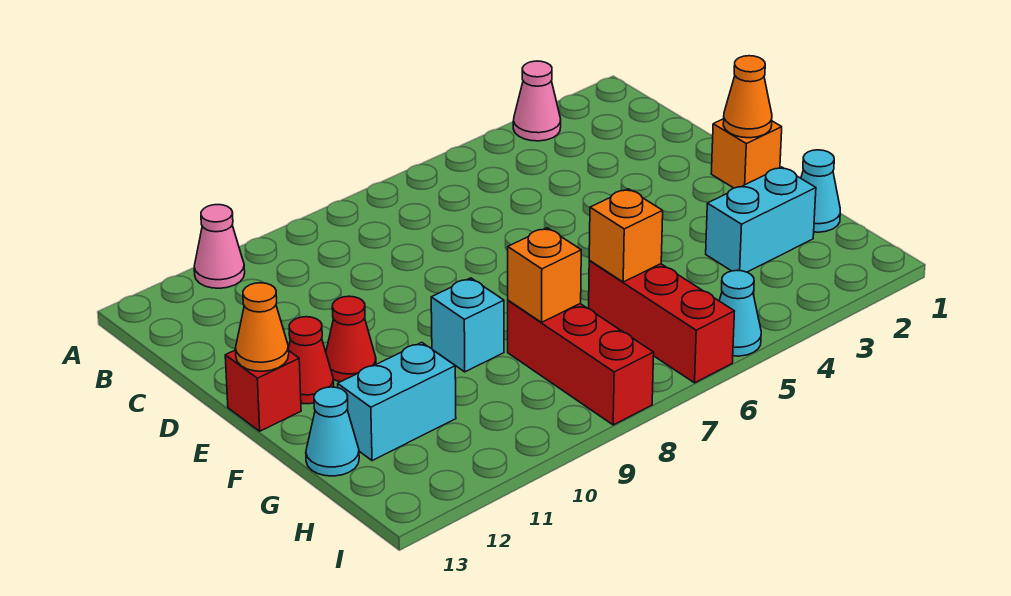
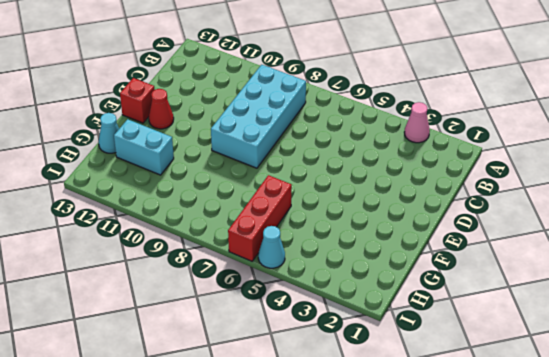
cyan 2x4 brick [211,65,306,168] -> none
none -> pink 1x1 cone [194,205,245,288]
none -> orange 1x1 brick [711,119,782,188]
none -> red 1x1 cone [326,296,376,382]

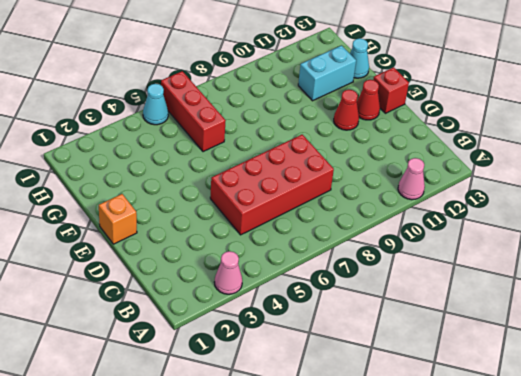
red 2x4 brick [210,135,334,235] -> none
none -> cyan 1x1 brick [431,278,504,372]
none -> cyan 1x1 cone [801,150,840,232]
none -> cyan 1x2 brick [706,167,816,272]

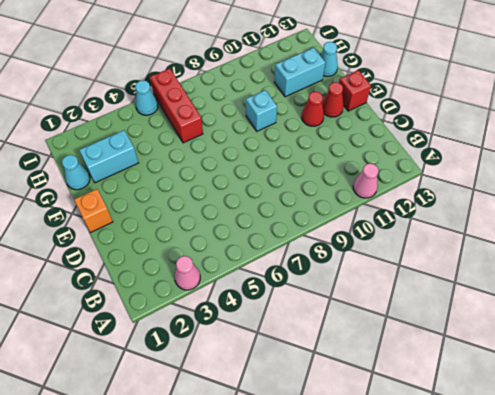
none -> red 1x3 brick [508,300,654,425]
none -> orange 1x1 cone [723,56,772,138]
none -> orange 1x1 cone [235,283,289,371]

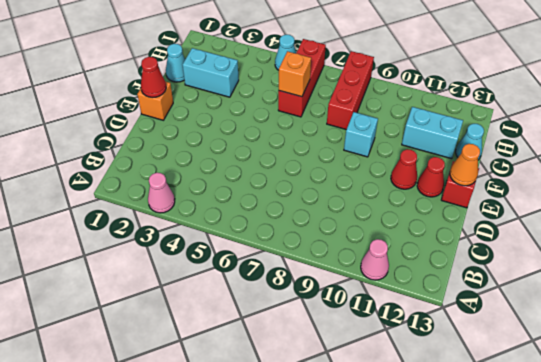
red 1x1 cone [141,57,166,98] -> orange 1x1 cone [723,56,772,138]
none -> orange 1x1 brick [508,228,581,322]

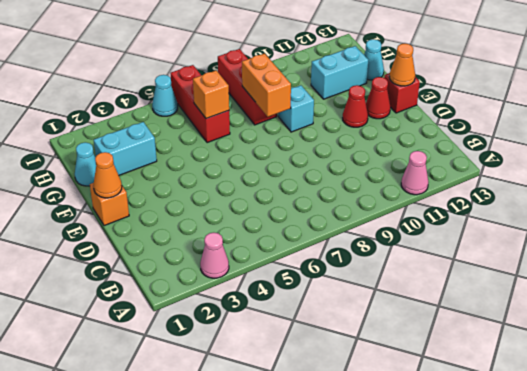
orange 1x2 brick [242,54,291,117] -> orange 1x1 brick [508,228,581,322]

